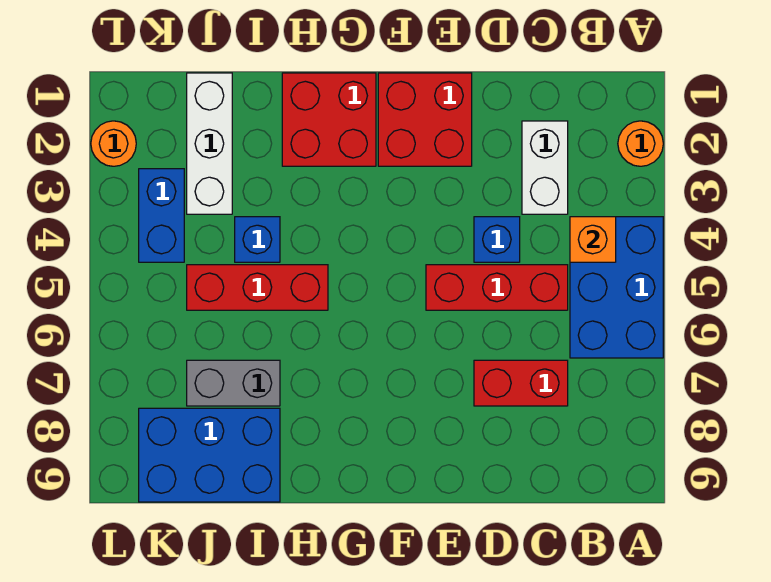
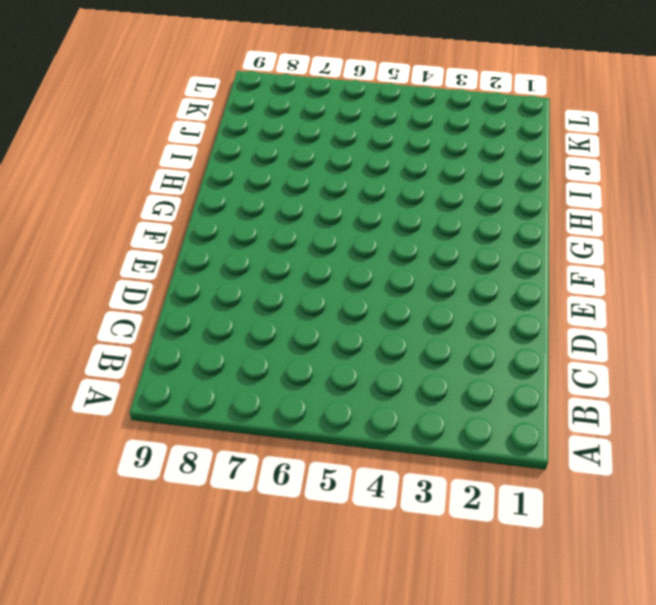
none -> orange 1x1 round brick [618,121,663,166]
none -> blue 2x3 brick [570,217,663,358]
none -> white 1x2 brick [522,121,568,214]

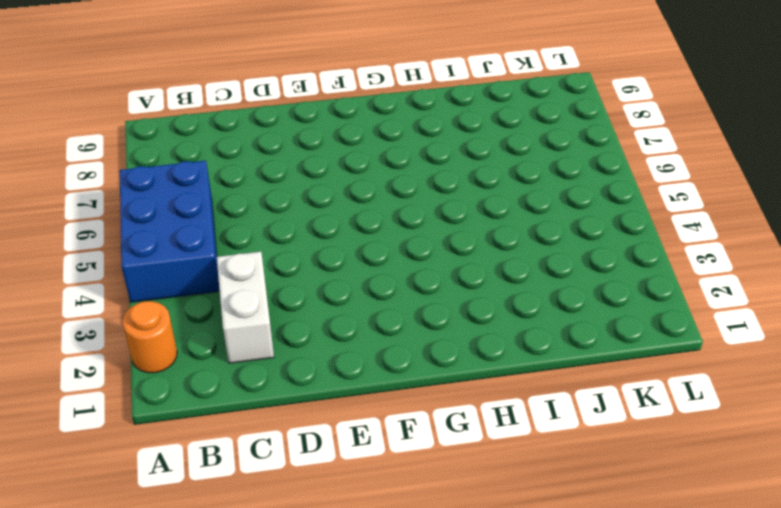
none -> red 1x3 brick [426,265,568,310]
none -> red 1x2 brick [474,360,568,406]
none -> blue 1x1 brick [474,217,520,262]

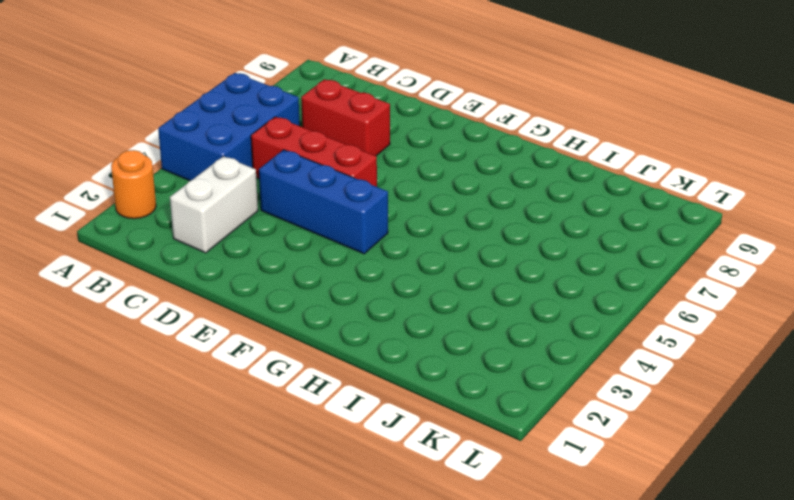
blue 1x3 brick [259,150,388,254] -> blue 1x1 brick [474,217,520,262]
none -> red 2x2 brick [378,73,472,166]
none -> red 2x2 brick [282,73,376,166]
none -> red 1x3 brick [187,265,328,310]

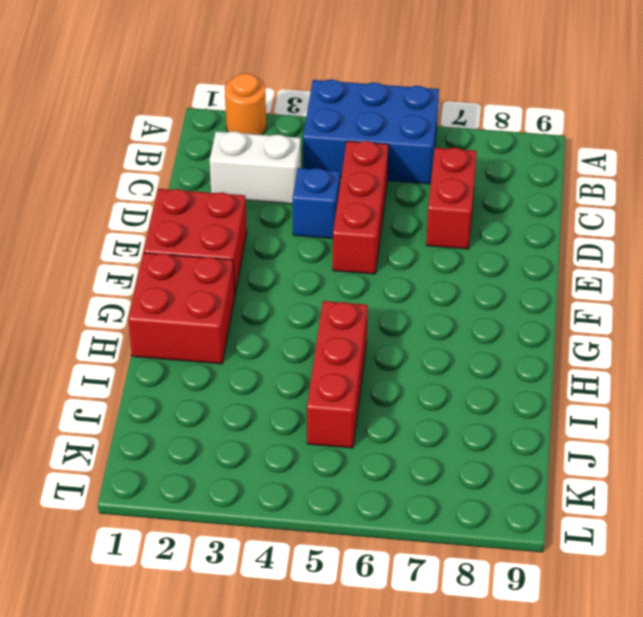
none -> blue 1x1 brick [235,217,280,262]
none -> grey 1x2 brick [187,360,280,406]
none -> blue 2x3 brick [139,408,280,502]

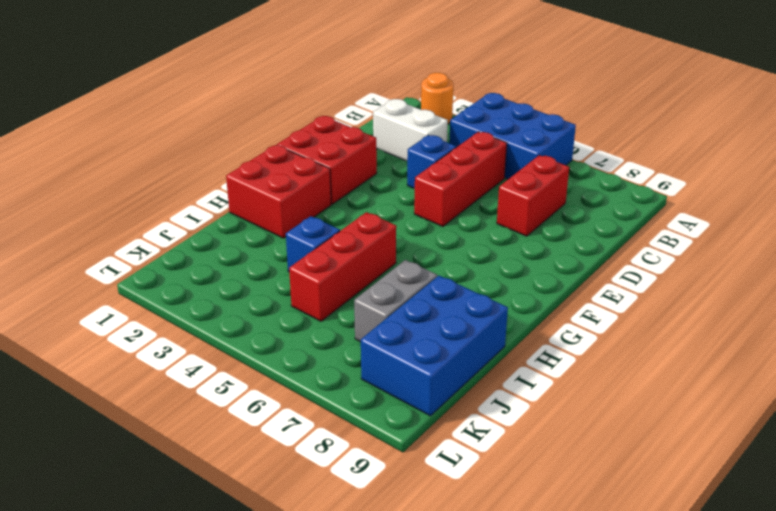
none -> white 1x3 brick [187,73,232,214]
none -> blue 1x2 brick [139,169,184,262]
none -> orange 1x1 round brick [91,121,136,166]

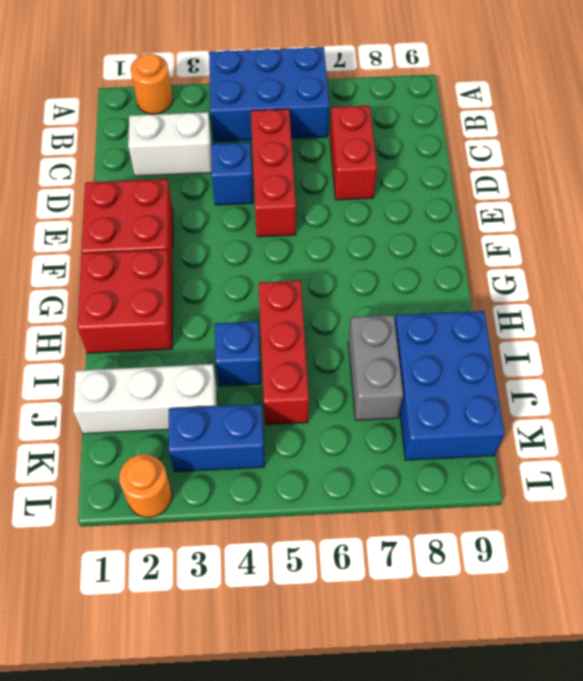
none -> orange 1x1 brick [570,217,616,262]

